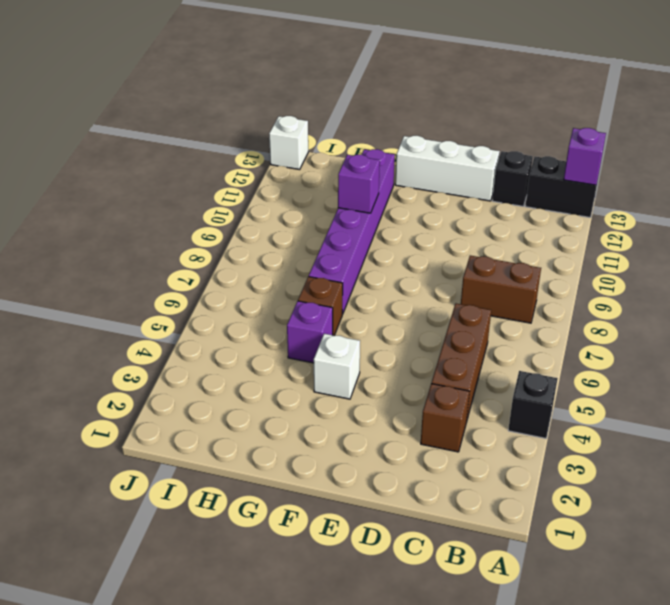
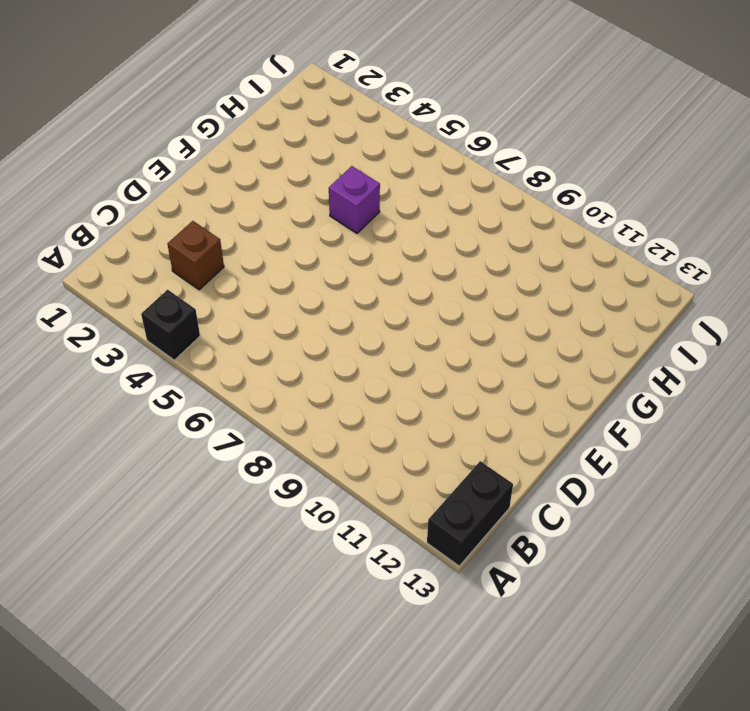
none -> brown 1x2 brick [461,256,541,323]
none -> brown 1x3 brick [431,304,491,422]
none -> black 1x1 brick [492,151,533,206]

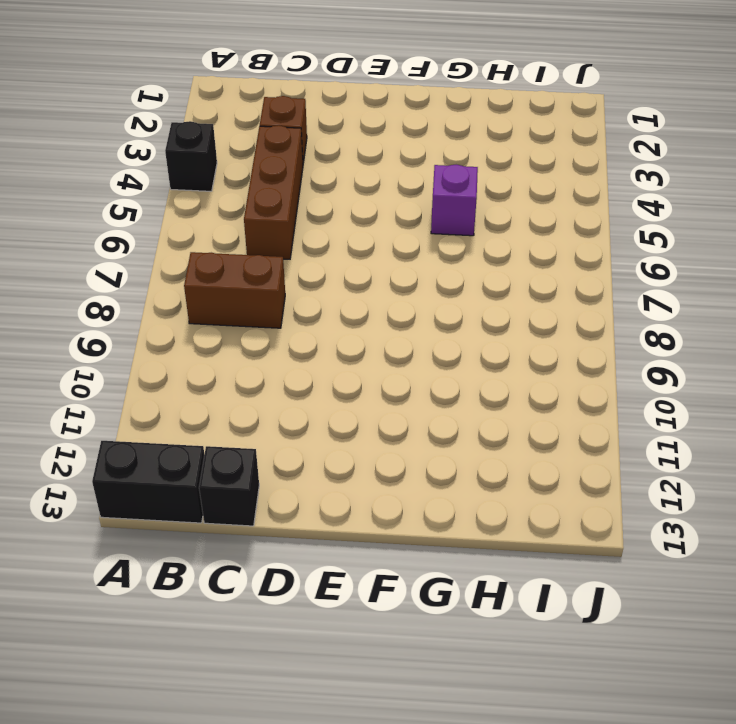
none -> white 1x3 brick [395,136,500,201]
none -> white 1x1 brick [314,334,360,399]
none -> brown 1x1 brick [298,277,343,335]

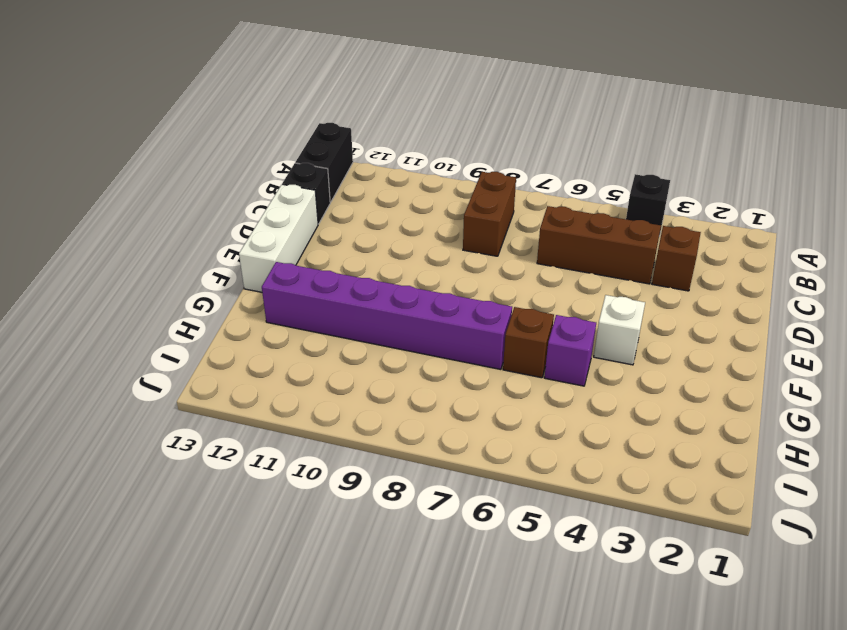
none -> white 1x1 brick [269,116,308,169]
none -> purple 1x1 brick [564,128,606,185]
none -> purple 1x1 brick [338,155,380,213]

